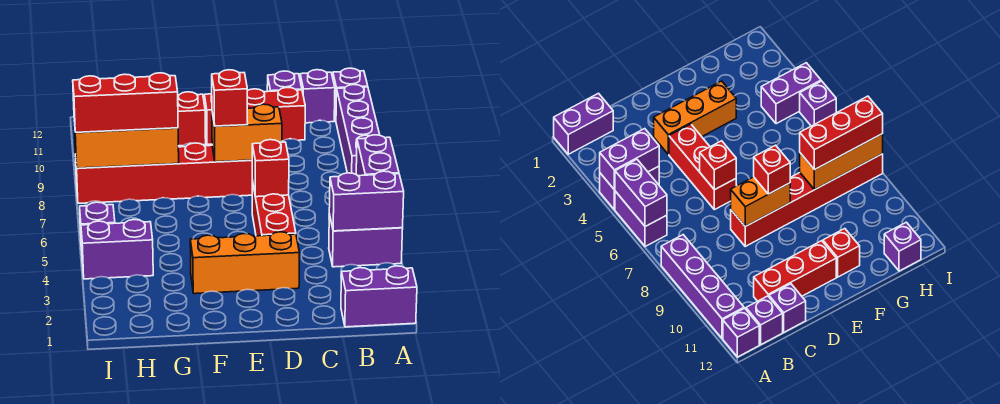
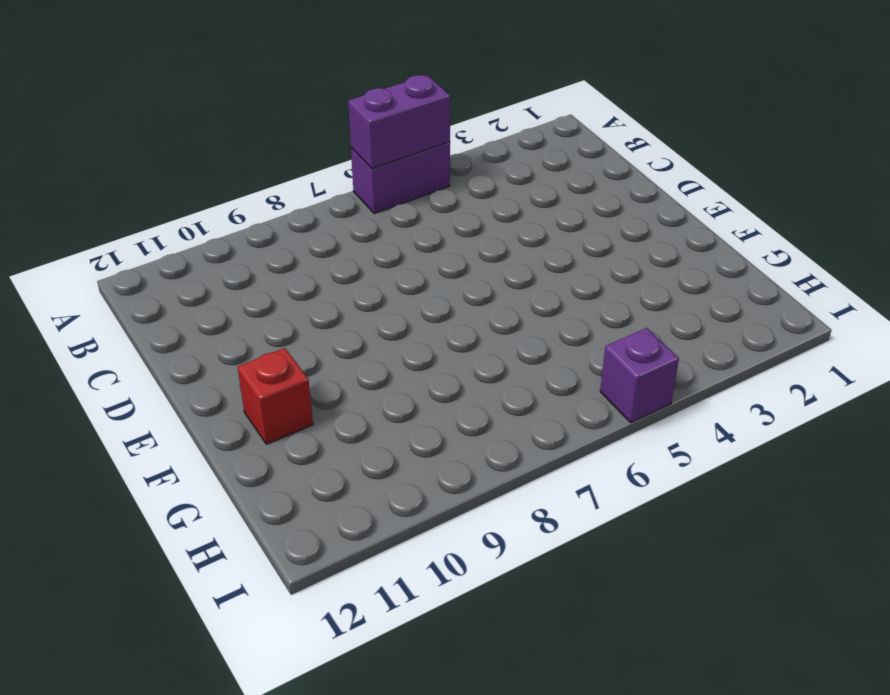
none -> purple 1x2 brick [341,266,417,327]
none -> purple 1x2 brick [329,214,403,267]
none -> purple 1x4 brick [336,85,380,174]

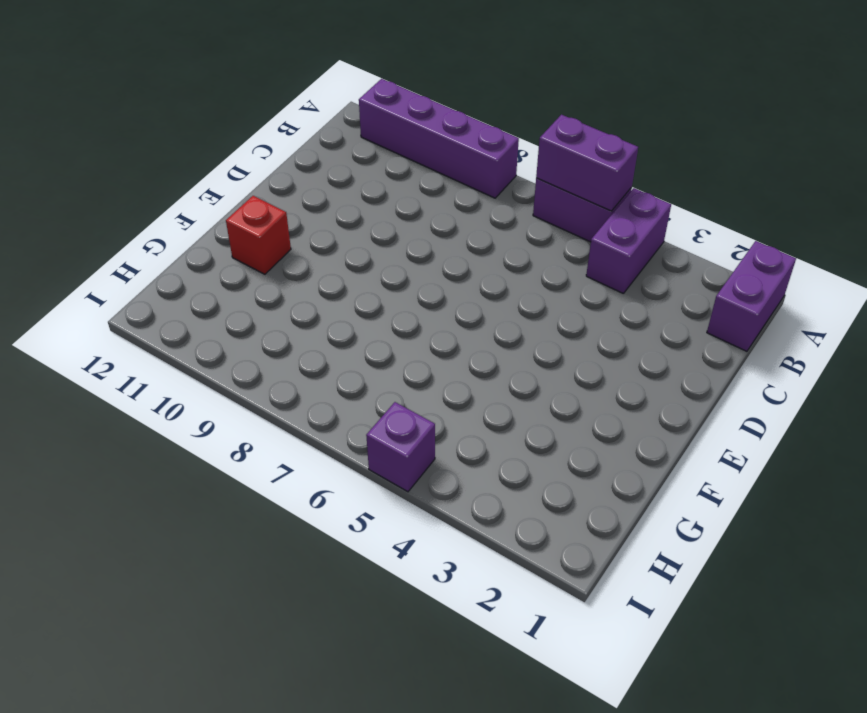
none -> purple 1x1 brick [333,68,368,120]
none -> purple 1x1 brick [300,70,335,123]
none -> red 1x3 brick [204,88,305,144]

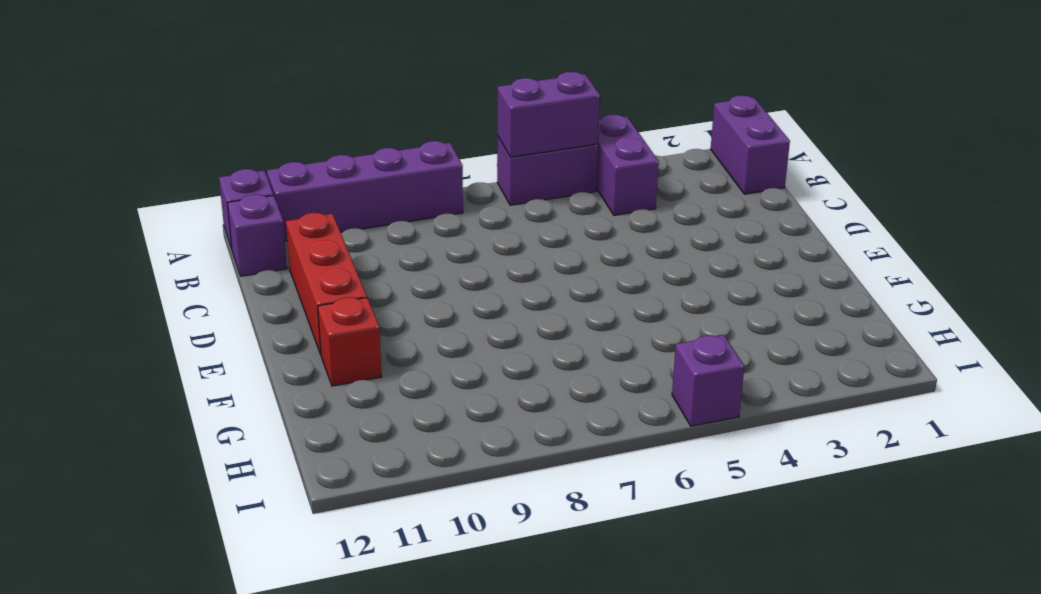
none -> purple 1x1 brick [267,71,302,91]
none -> orange 1x3 brick [190,232,300,294]
none -> red 1x3 brick [252,180,296,236]

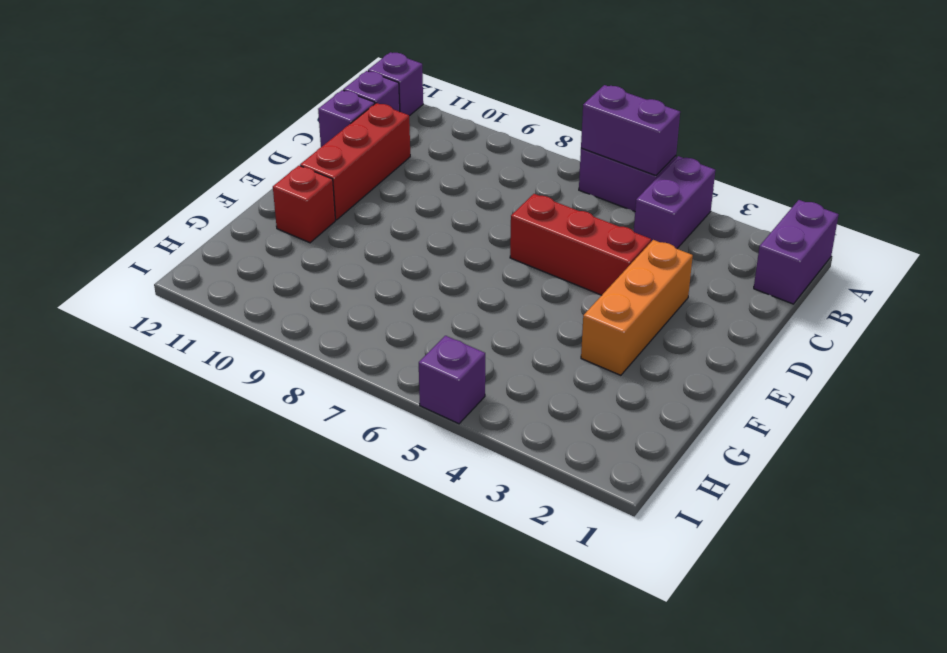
none -> purple 1x4 brick [336,85,380,174]
none -> red 1x6 brick [75,143,252,203]
none -> purple 1x2 brick [81,220,153,279]

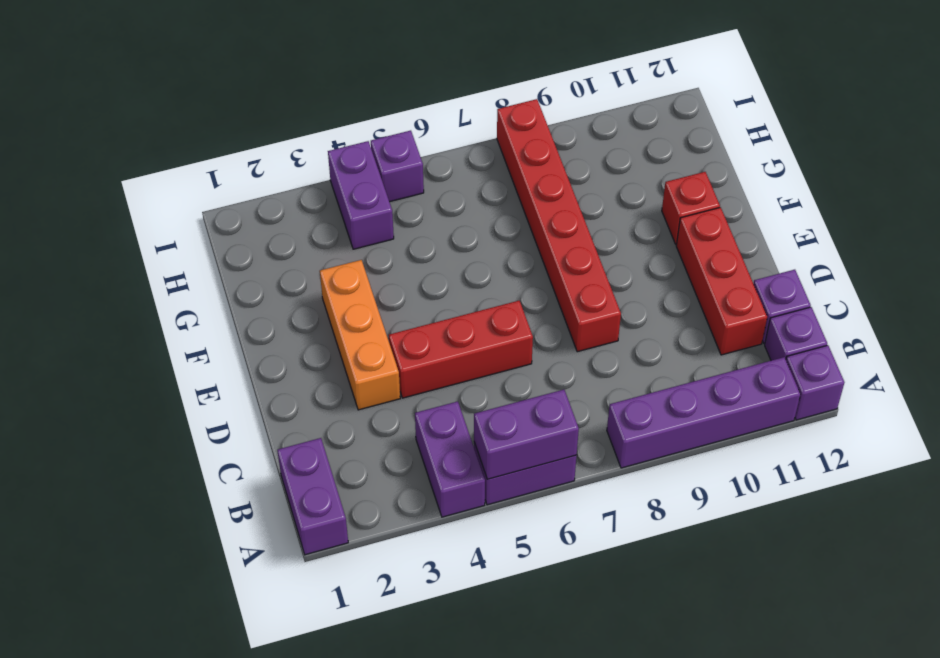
none -> purple 1x1 brick [884,222,921,271]
none -> purple 1x2 brick [329,171,404,231]
none -> red 1x1 brick [252,140,289,197]

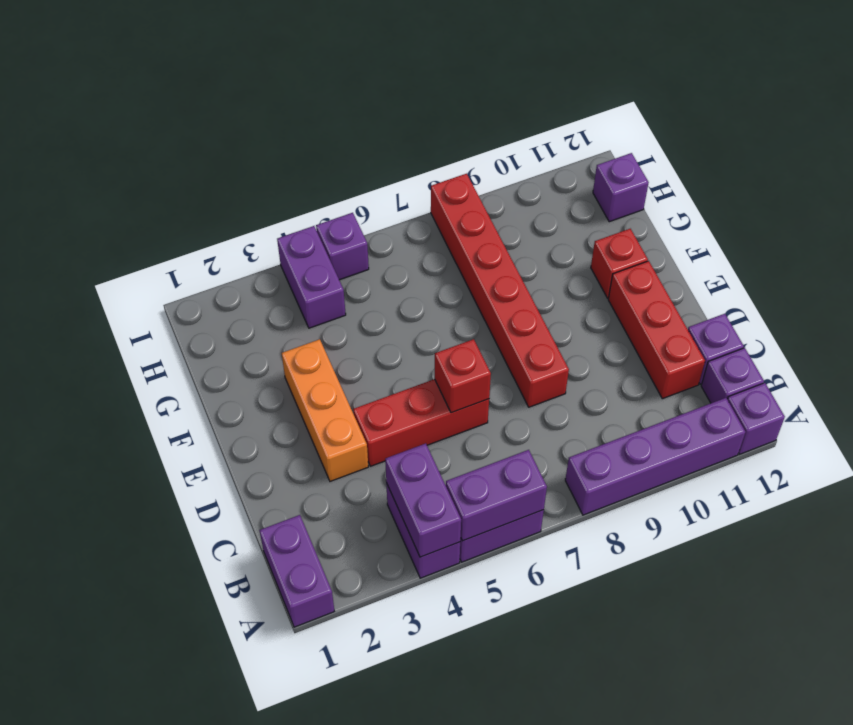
none -> orange 1x2 brick [212,104,282,162]
none -> orange 1x3 brick [74,122,179,168]
none -> red 1x1 brick [212,70,248,126]

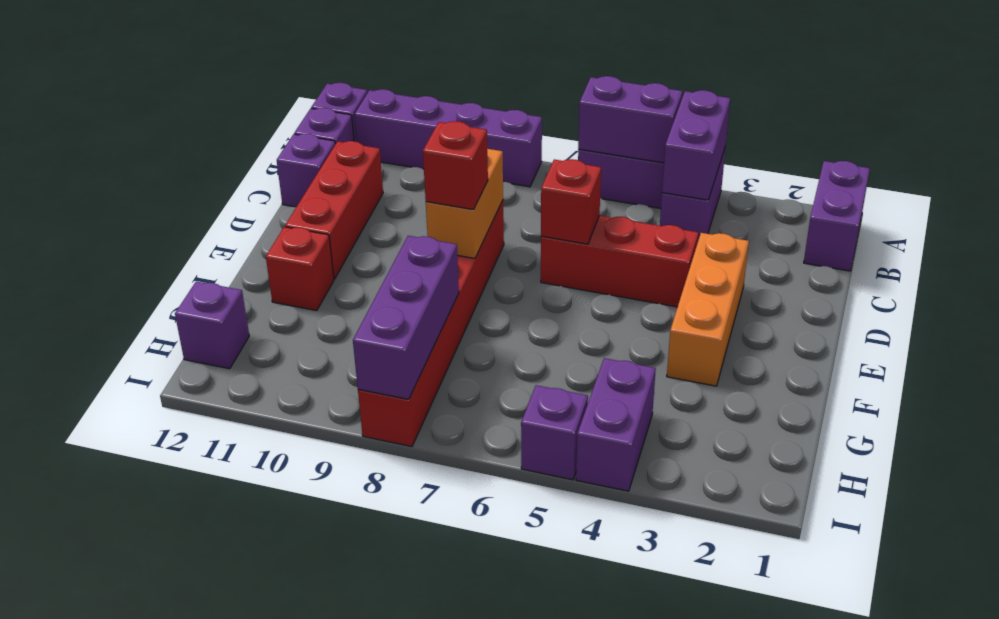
purple 1x3 brick [353,236,459,399] -> orange 1x3 brick [74,122,179,168]
none -> red 1x3 brick [73,73,178,132]

